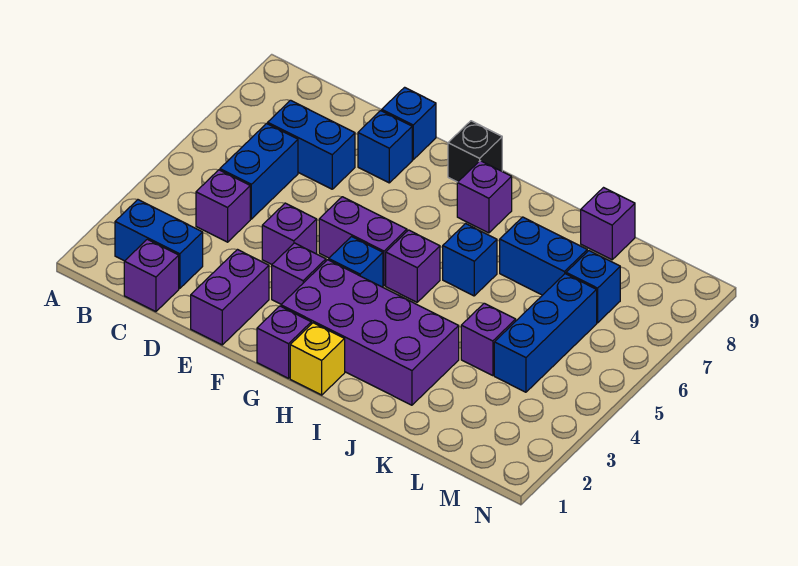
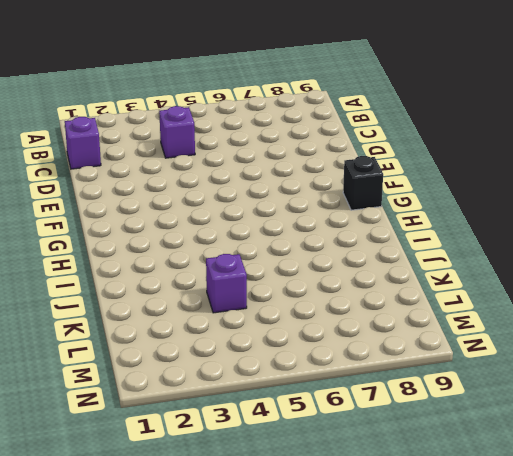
none -> blue 1x2 brick [115,200,203,289]
none -> blue 1x2 brick [220,124,298,219]
none -> blue 1x2 brick [268,100,355,189]

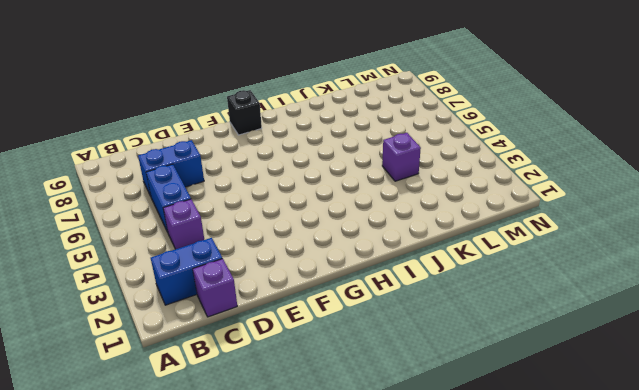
none -> purple 1x2 brick [191,250,269,345]
none -> purple 1x1 brick [262,203,317,264]
none -> blue 1x1 brick [358,111,412,183]

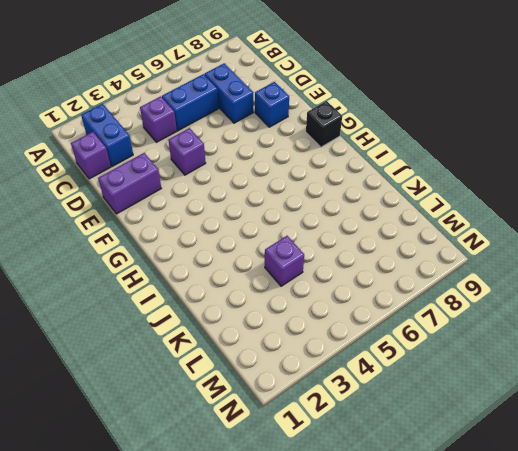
none -> blue 1x1 brick [382,87,436,160]
none -> purple 1x1 brick [272,243,326,304]
none -> purple 1x2 brick [319,197,407,286]

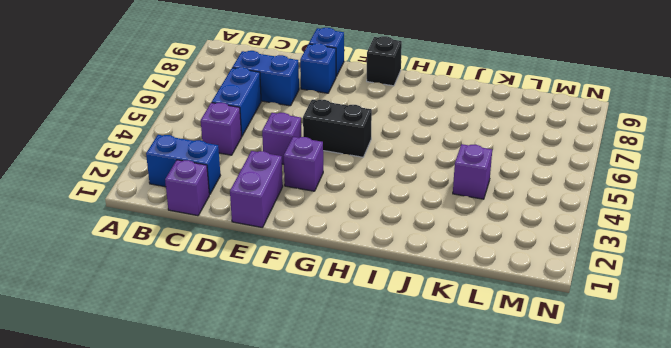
black 1x2 brick [303,100,372,157] -> purple 1x2 brick [319,197,407,286]
none -> purple 1x1 brick [257,306,311,378]
none -> purple 2x4 brick [281,260,459,405]
none -> blue 1x1 brick [329,237,383,287]

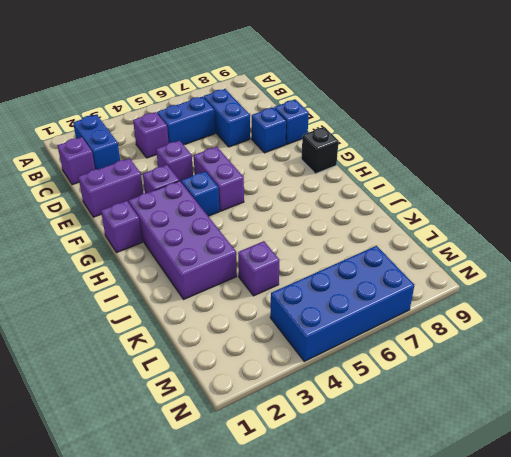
blue 2x4 brick [270,246,414,361] -> none
none -> yellow 1x1 brick [290,323,345,395]
none -> purple 1x1 brick [386,230,440,302]
none -> purple 1x1 brick [457,161,512,233]

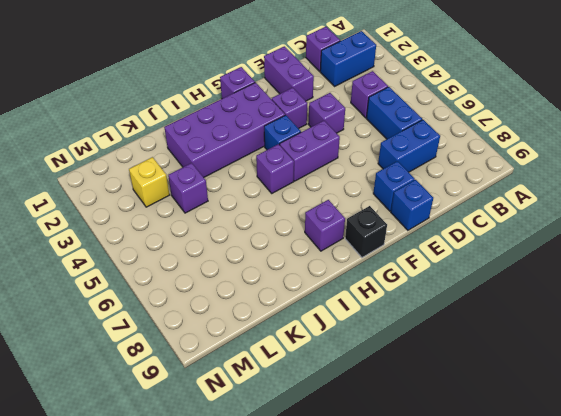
yellow 1x1 brick [129,157,170,207] -> yellow 1x1 brick moved to [290,323,345,395]
none -> blue 1x1 brick [443,224,497,296]
none -> blue 1x2 brick [500,217,587,295]
none -> purple 1x1 brick [581,188,635,260]

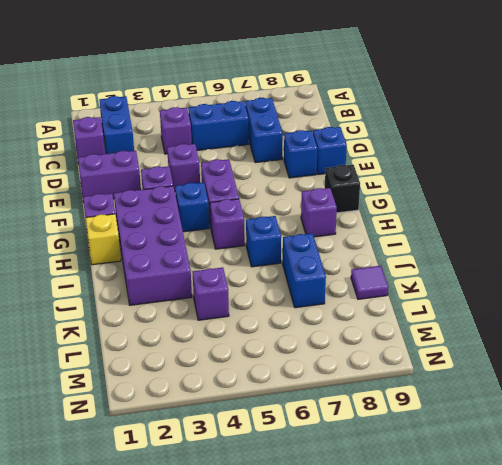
purple 1x1 tile [351,266,388,299] -> purple 1x1 brick [581,188,635,260]
none -> blue 1x3 brick [494,274,597,392]
none -> blue 1x1 brick [566,251,620,323]

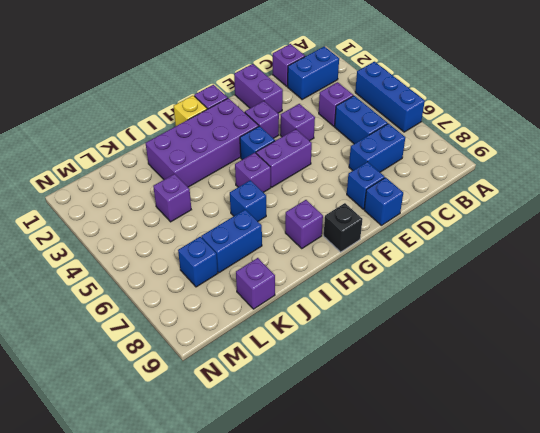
blue 1x3 brick [355,62,425,132] -> blue 1x3 brick moved to [494,274,597,392]

